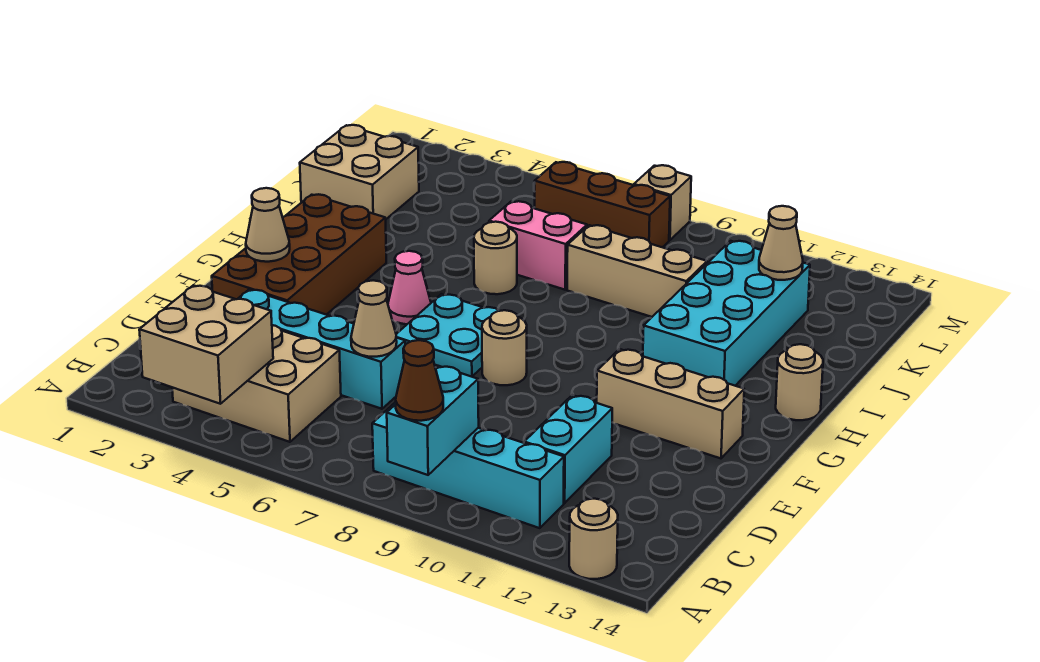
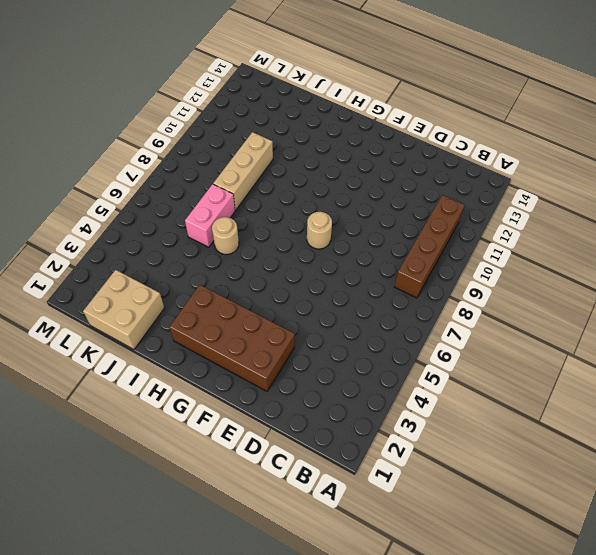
brown 1x4 brick [394,195,465,298] -> cyan 1x4 brick [372,402,564,528]
none -> tan 1x1 round brick [569,499,618,579]
none -> tan 2x3 brick [172,325,341,442]
none -> cyan 1x2 brick [524,395,612,503]

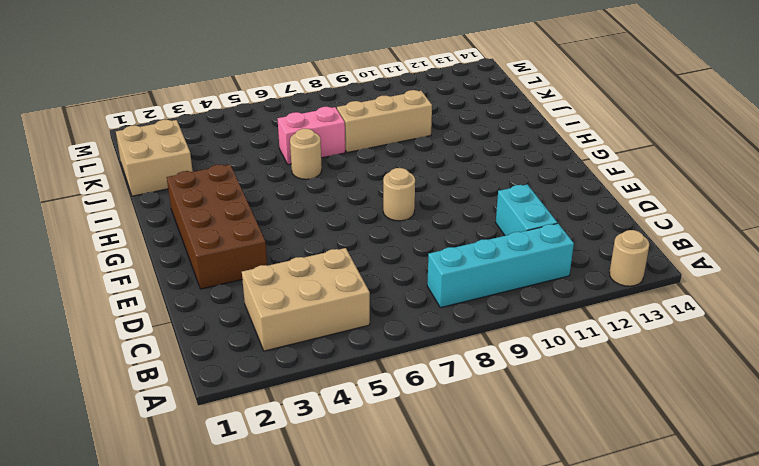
none -> cyan 1x4 brick [238,290,405,409]
none -> cyan 2x2 plate [396,294,499,377]
none -> tan 1x3 brick [597,349,744,458]

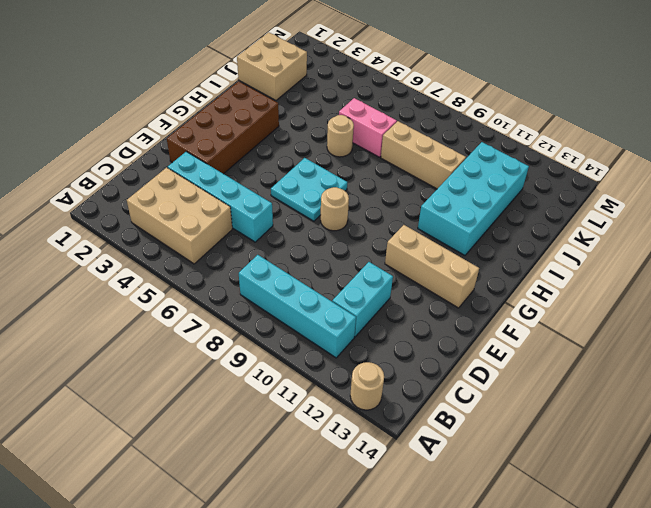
none -> pink 1x1 cone [388,251,431,324]
none -> tan 1x1 round brick [776,344,823,420]
none -> brown 1x3 brick [535,162,670,247]

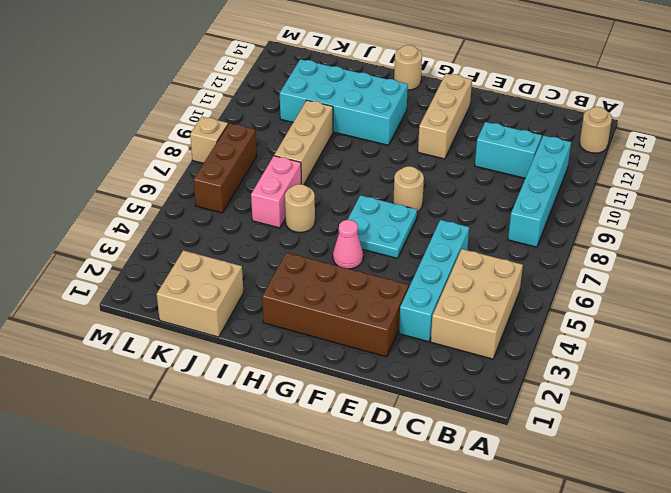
none -> tan 2x2 brick [139,285,273,404]
none -> cyan 1x2 brick [387,366,479,475]
none -> tan 1x1 cone [351,280,397,357]

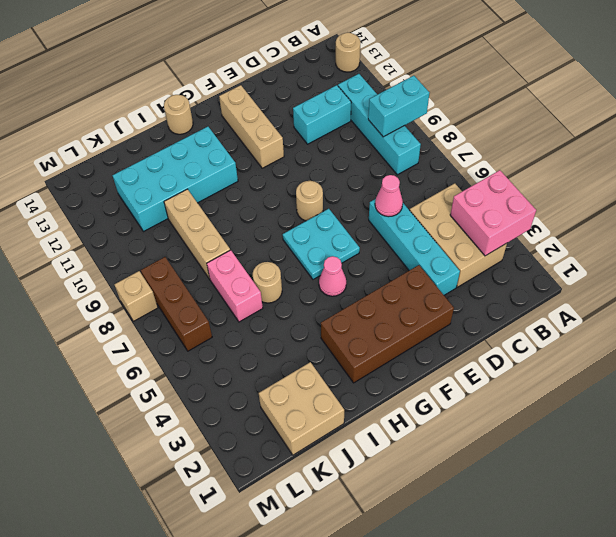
pink 2x2 brick [450,170,536,256] -> tan 2x2 brick [139,285,273,404]
pink 1x1 cone [375,175,403,217] -> tan 1x1 cone [351,280,397,357]
none -> tan 1x1 cone [246,188,290,262]
none -> tan 1x1 cone [759,206,803,280]
none -> brown 1x1 cone [396,340,443,421]

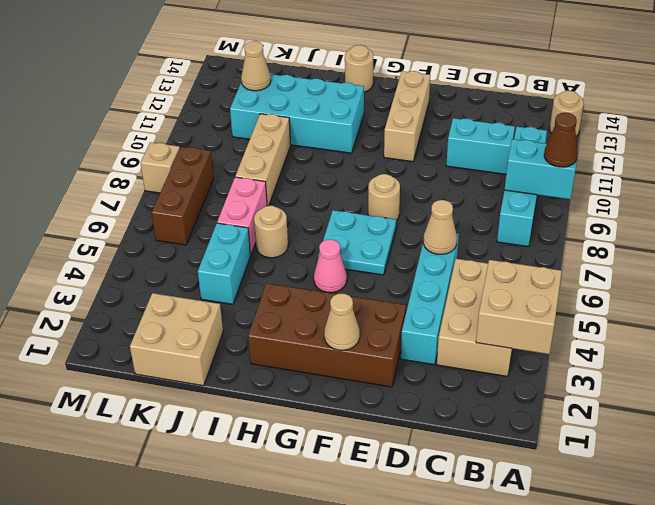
cyan 1x2 brick [198,223,251,304] -> none

